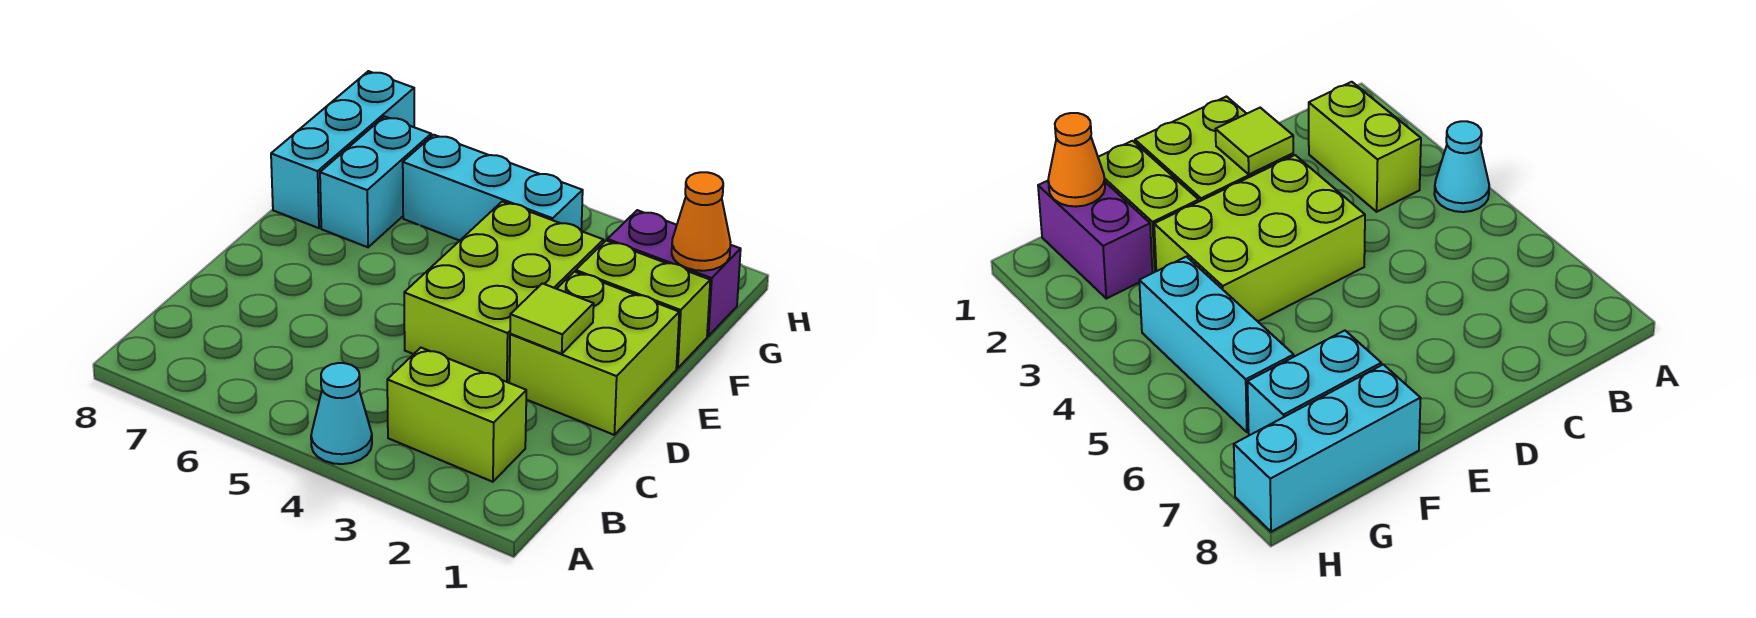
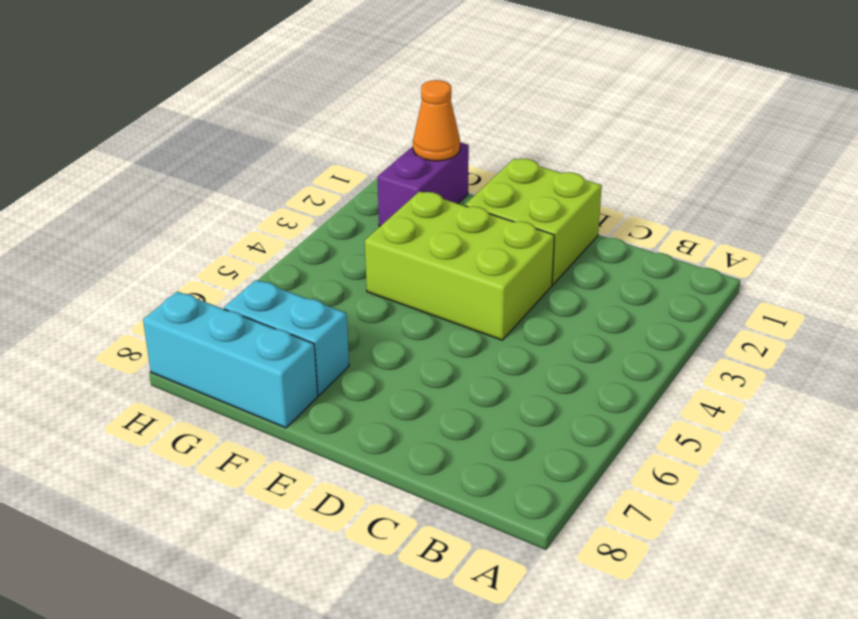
none -> cyan 1x1 cone [311,363,372,464]
none -> lime 1x2 brick [387,348,526,482]

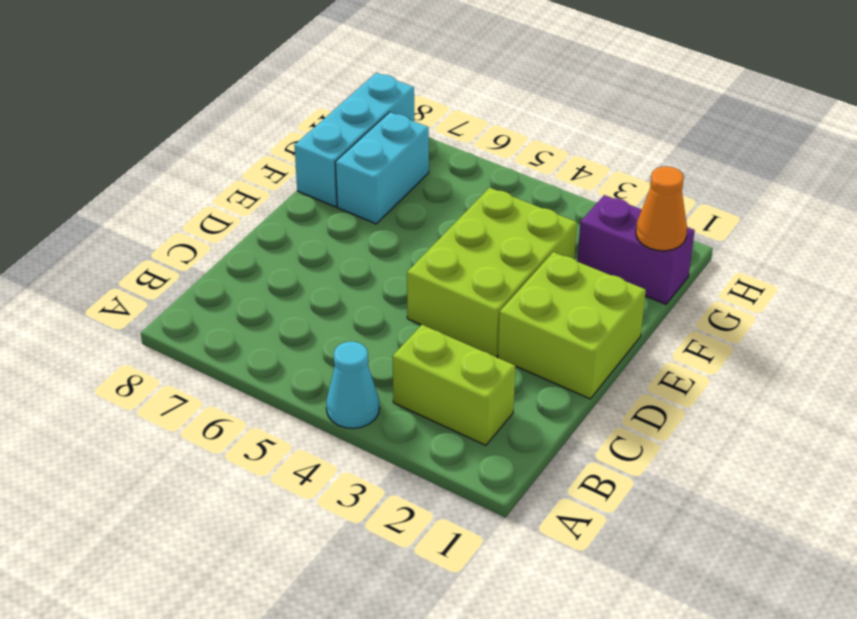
none -> lime 1x2 brick [576,241,710,368]
none -> cyan 1x3 brick [403,135,583,241]

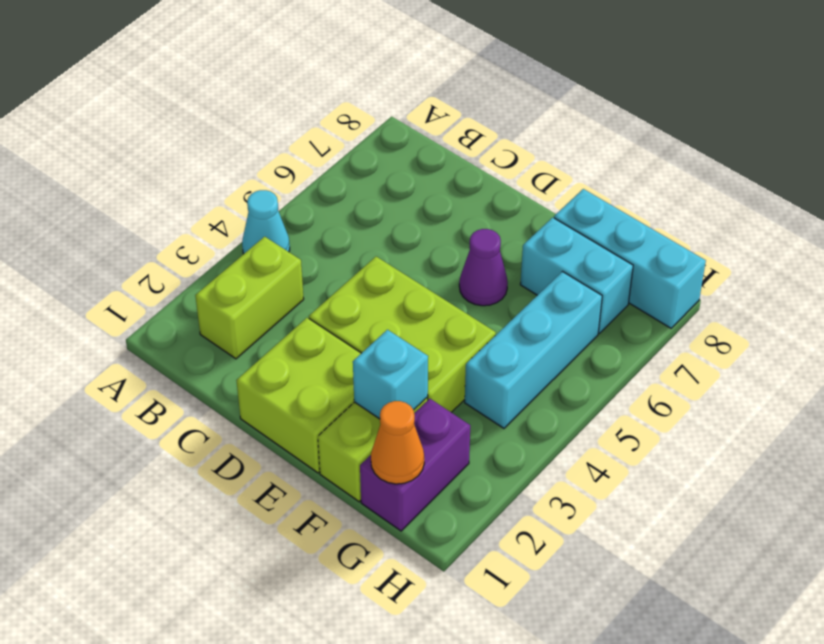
purple 1x1 cone [459,229,508,306] -> none
cyan 1x1 brick [353,330,428,419] -> none
none -> lime 1x1 tile [510,283,594,354]

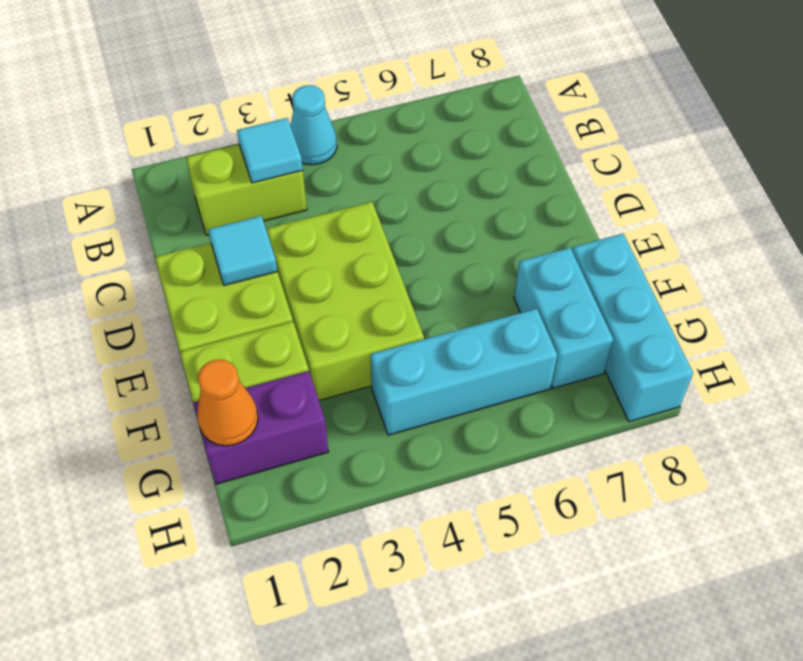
cyan 1x1 tile [237,118,303,183] -> none
cyan 1x1 tile [208,216,277,285] -> lime 1x1 tile [510,283,594,354]

